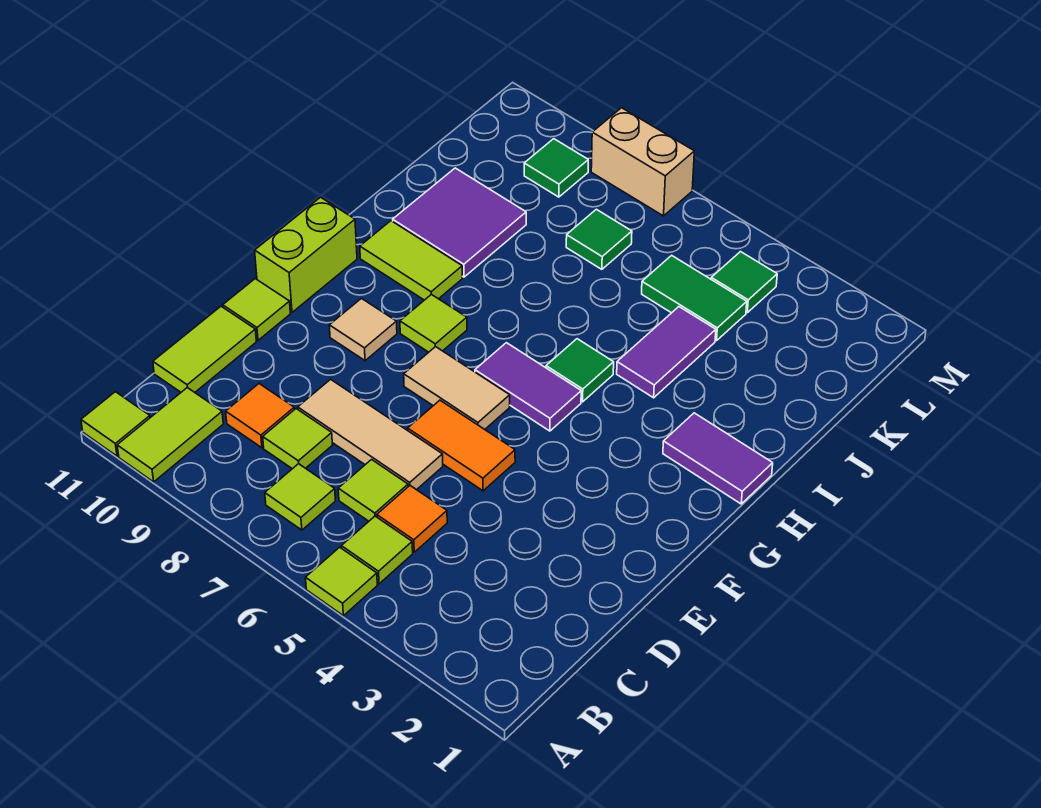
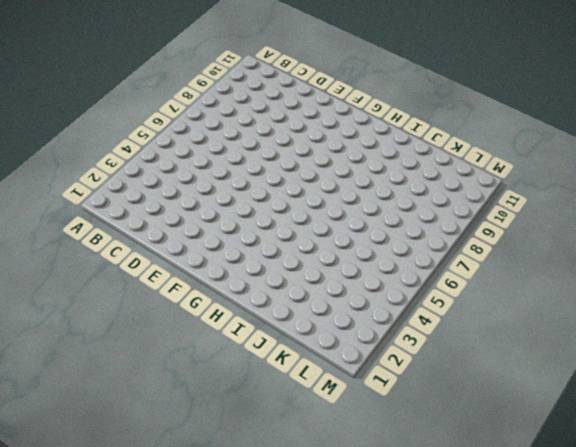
none -> lime 1x1 tile [305,547,377,616]
none -> lime 1x2 tile [117,388,223,482]
none -> lime 1x1 tile [81,392,150,456]

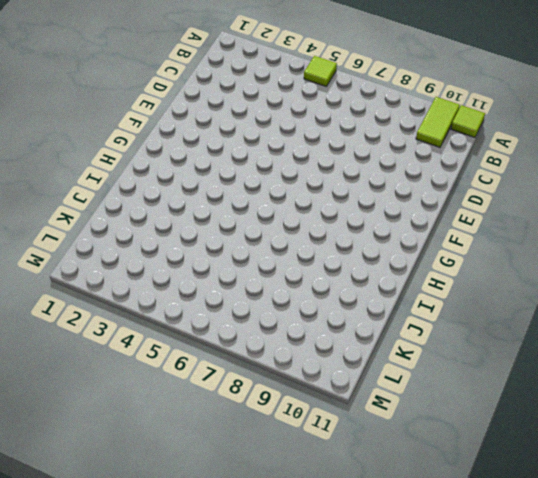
none -> lime 1x1 tile [341,516,413,584]
none -> lime 1x1 tile [265,464,335,530]
none -> orange 1x1 tile [377,486,447,552]

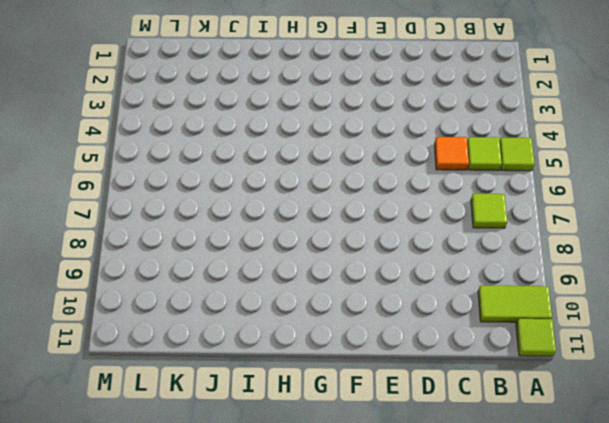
none -> lime 1x1 tile [338,460,408,521]
none -> lime 1x1 tile [263,409,332,469]
none -> orange 1x1 tile [226,384,294,448]

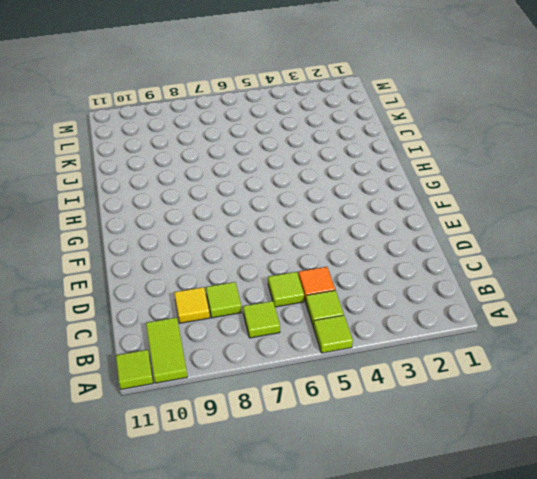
yellow 1x1 tile [174,287,210,323] -> orange 1x1 tile [226,384,294,448]
none -> lime 1x2 tile [153,306,256,392]
none -> tan 1x3 tile [298,379,443,490]
none -> orange 1x2 tile [408,400,515,491]

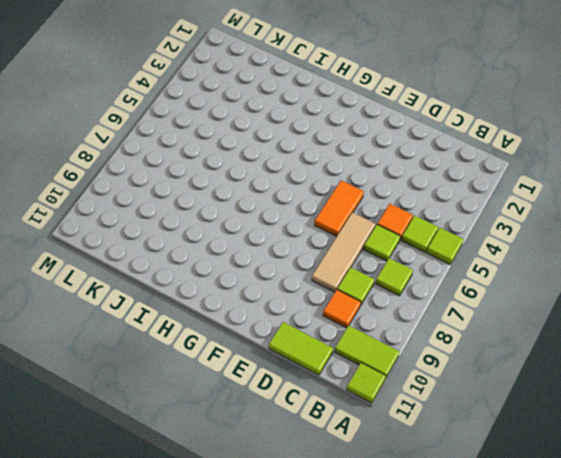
none -> lime 1x1 tile [223,279,290,340]
none -> tan 1x2 tile [404,347,510,429]
none -> tan 1x1 tile [329,298,397,361]

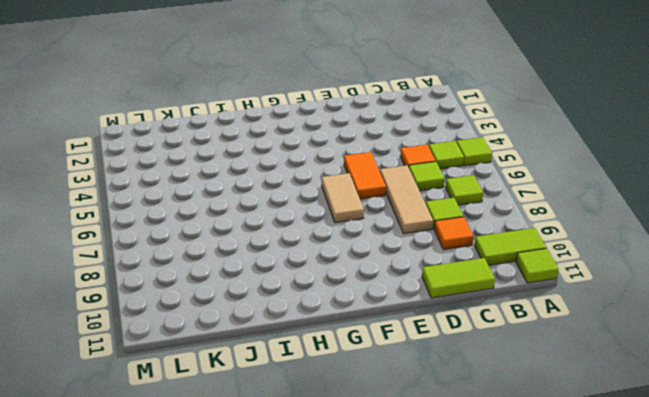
none -> lime 1x1 tile [223,279,290,340]
none -> tan 1x1 tile [329,298,397,361]
none -> lime 1x2 brick [255,197,357,312]

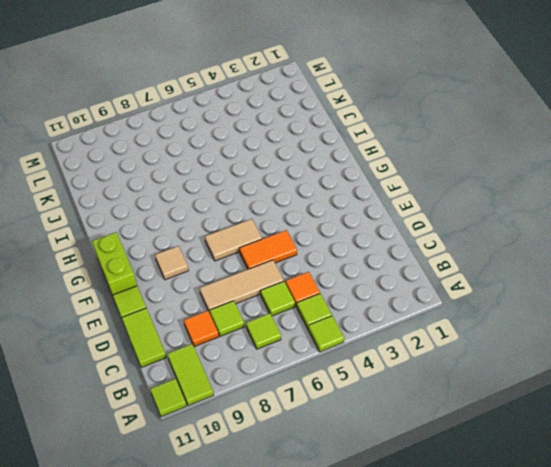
none -> purple 1x2 tile [475,343,581,431]
none -> lime 1x1 tile [400,294,467,352]
none -> purple 1x2 tile [663,413,773,504]

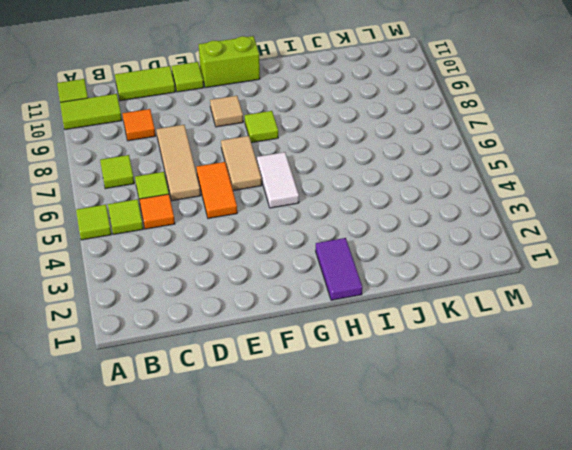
white 1x2 tile [257,152,299,208] -> purple 1x2 tile [475,343,581,431]
none -> lime 1x1 tile [263,409,332,469]
none -> green 1x1 tile [546,339,614,402]
none -> lime 1x2 tile [360,221,462,300]

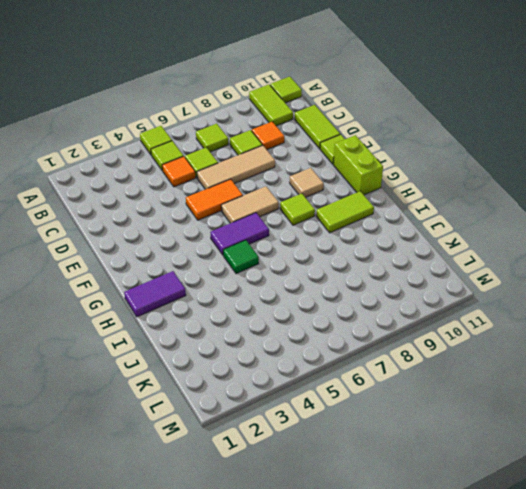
none -> purple 1x2 tile [617,307,716,398]
none -> purple 2x2 tile [393,168,526,277]
none -> green 1x2 tile [642,255,747,341]

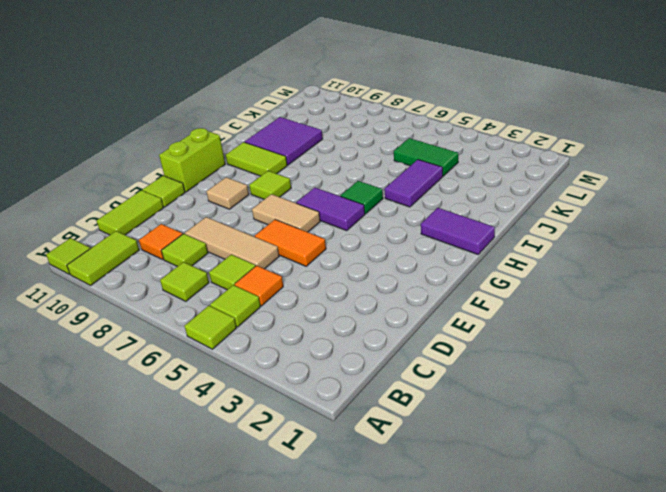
none -> green 1x1 tile [566,209,632,269]
none -> green 1x1 tile [711,252,777,313]
none -> green 1x1 tile [524,139,588,197]

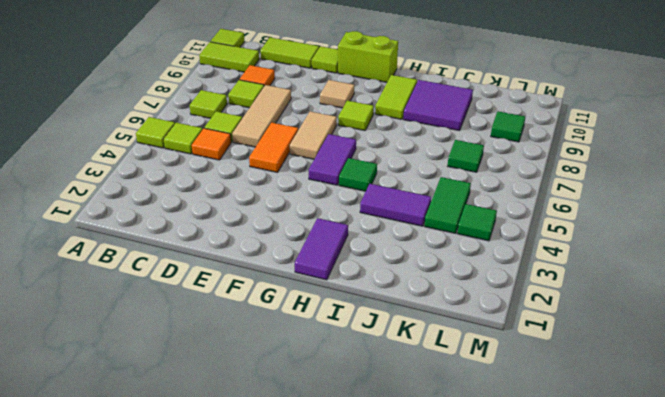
none -> tan 1x2 brick [591,108,694,216]

